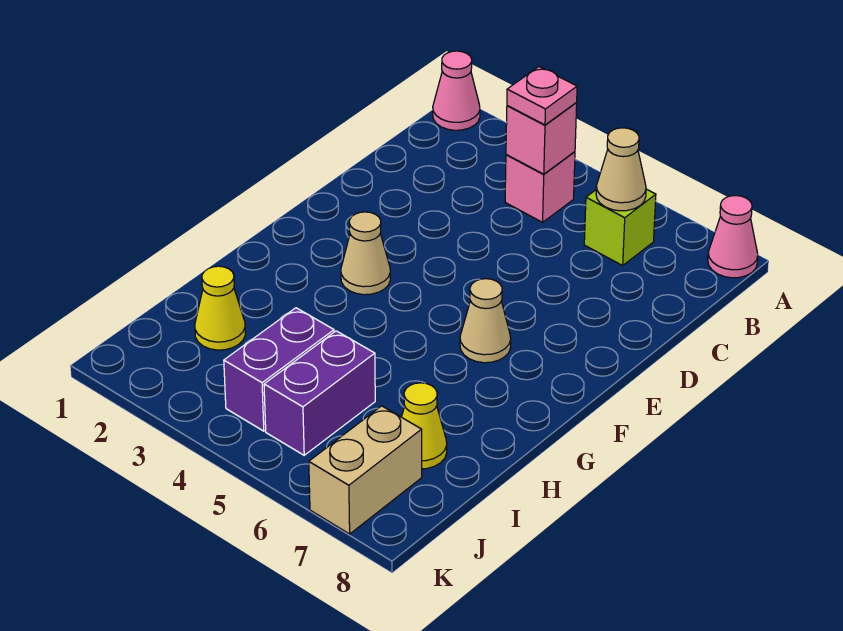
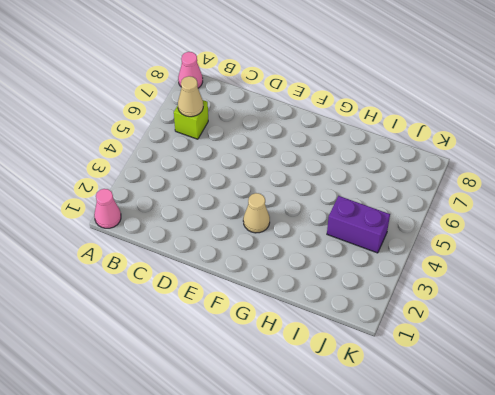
none -> pink 1x1 brick [505,152,575,222]
none -> tan 1x1 cone [460,279,511,363]
none -> yellow 1x1 cone [195,266,245,350]

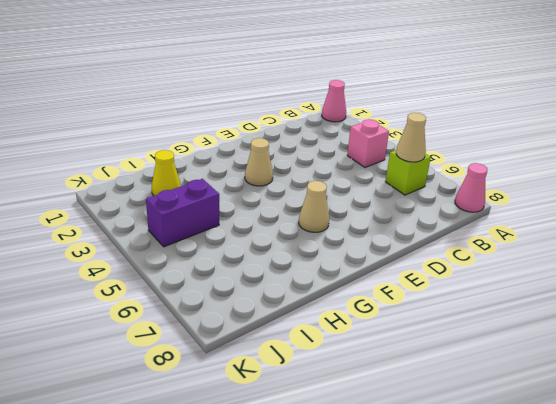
none -> purple 1x2 brick [264,331,375,455]
none -> yellow 1x1 cone [402,383,447,469]
none -> tan 1x2 brick [309,406,422,534]

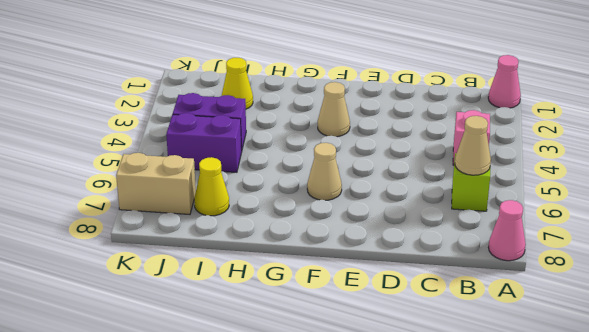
none -> pink 1x1 brick [506,103,577,174]
none -> pink 1x1 plate [507,67,577,125]

